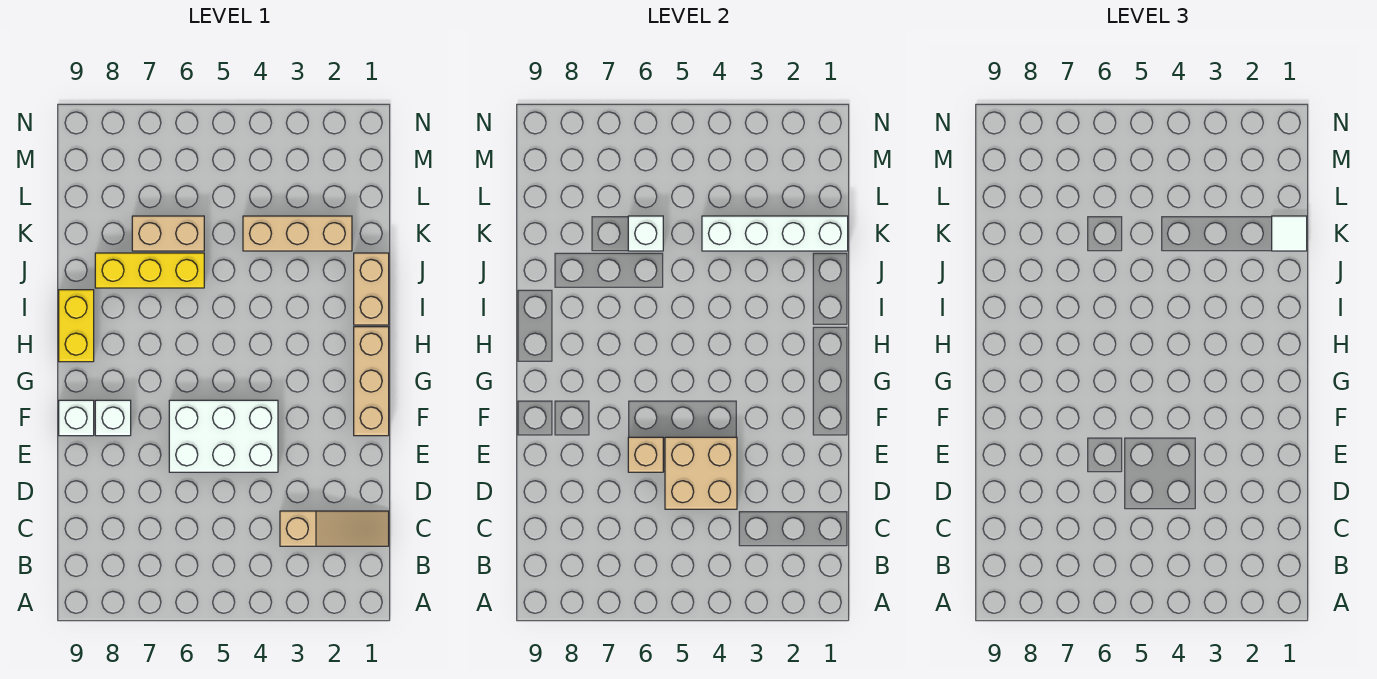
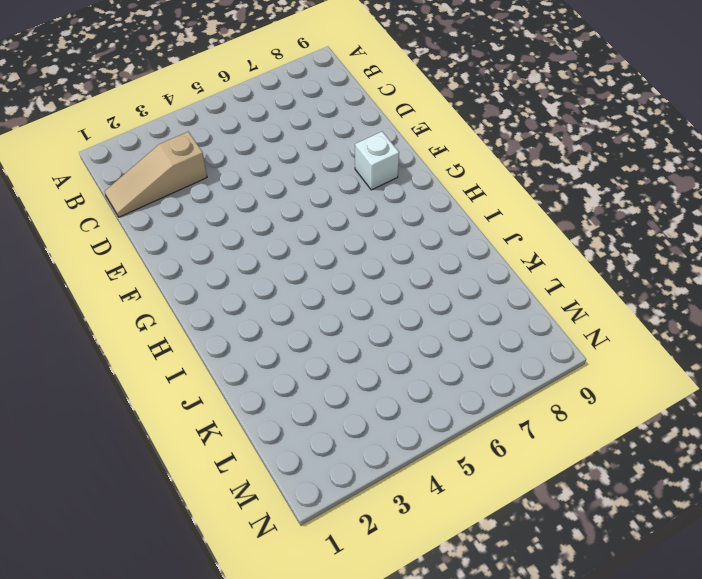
none -> white 2x3 brick [169,400,278,472]
none -> tan 1x3 brick [354,327,389,436]
none -> white 1x1 brick [59,400,94,436]

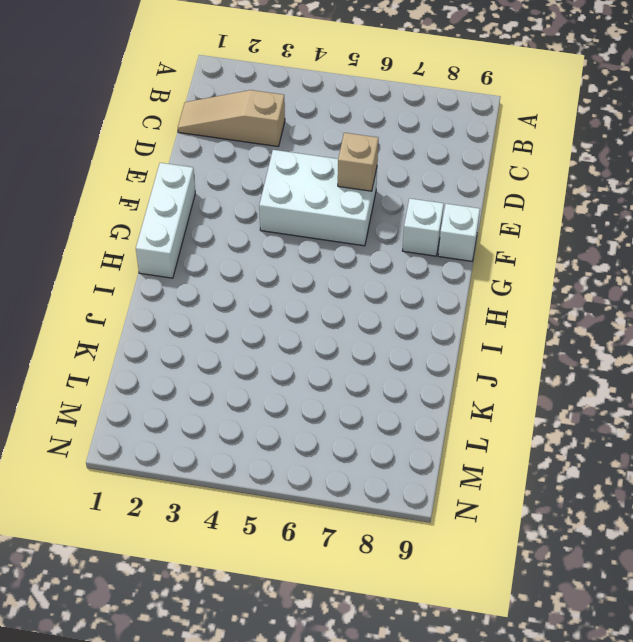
white 1x3 brick [136,163,195,278] -> tan 1x3 brick [354,327,389,436]
none -> yellow 1x2 brick [59,290,94,362]
none -> tan 1x2 brick [354,253,389,325]
none -> yellow 1x3 brick [95,253,204,288]

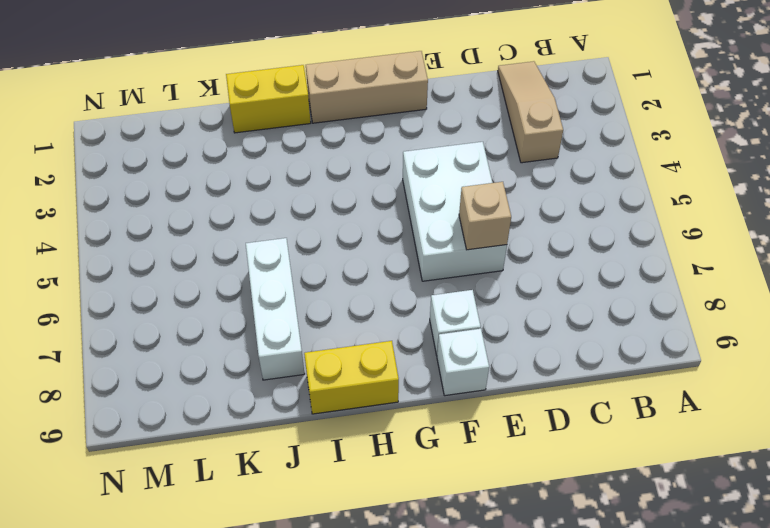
yellow 1x2 brick [226,65,311,133] -> tan 1x2 brick [354,253,389,325]
white 1x3 brick [246,238,305,380] -> yellow 1x3 brick [95,253,204,288]
none -> tan 1x3 brick [243,216,352,251]
none -> tan 1x2 brick [132,216,204,251]
none -> tan 2x2 brick [665,437,737,509]

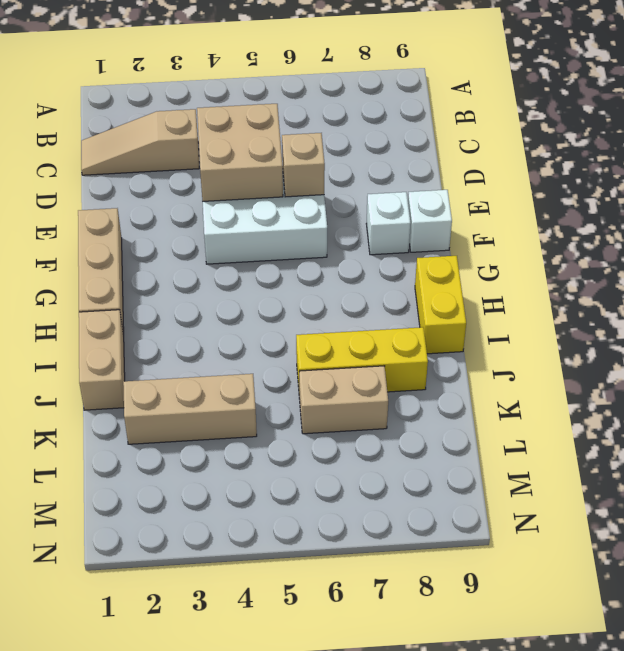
none -> white 1x4 brick [702,216,848,251]
none -> white 1x1 brick [628,216,663,251]
none -> white 1x1 tile [1272,216,1307,251]

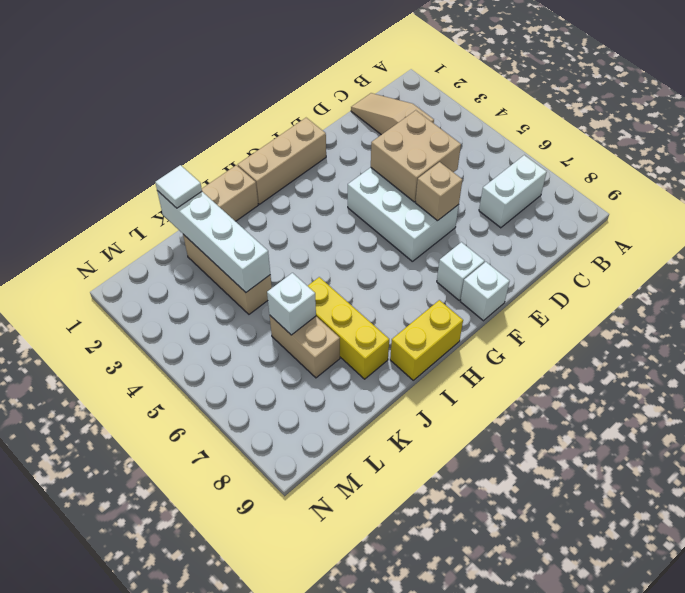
white 1x2 brick [479,155,547,228] -> none

